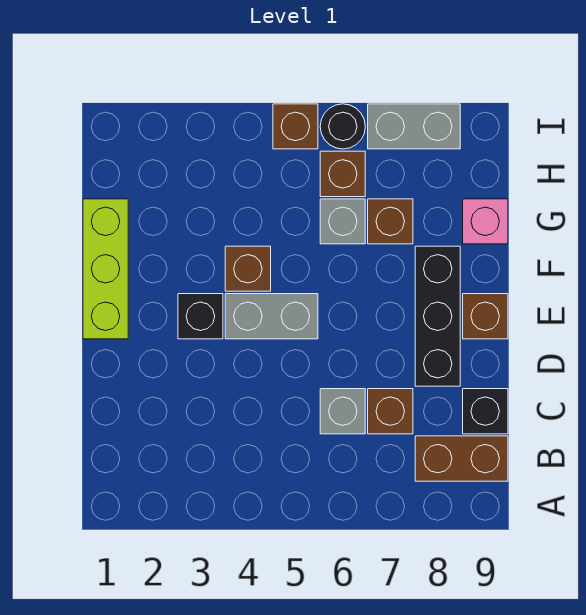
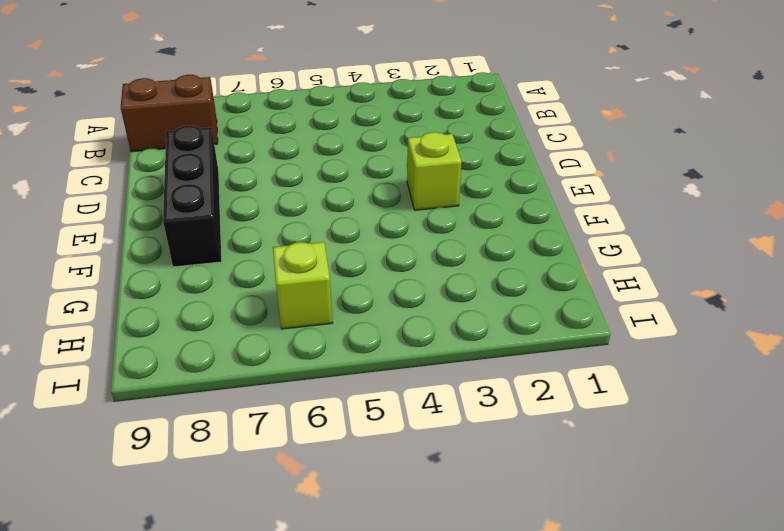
lime 1x1 brick [407,132,462,210] -> black 1x1 brick [178,294,223,339]
lime 1x1 brick [273,242,333,329] -> brown 1x1 brick [320,151,365,197]
none -> grey 1x1 brick [320,389,365,434]
none -> brown 1x1 brick [368,389,413,434]
none -> black 1x1 brick [463,389,508,434]

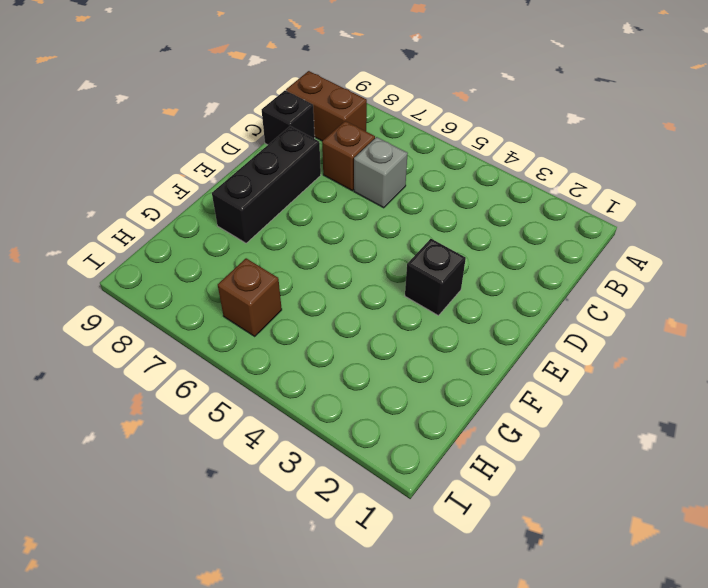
none -> lime 1x3 brick [83,199,128,339]
none -> grey 1x2 brick [225,294,318,339]
none -> brown 1x1 brick [463,294,508,339]

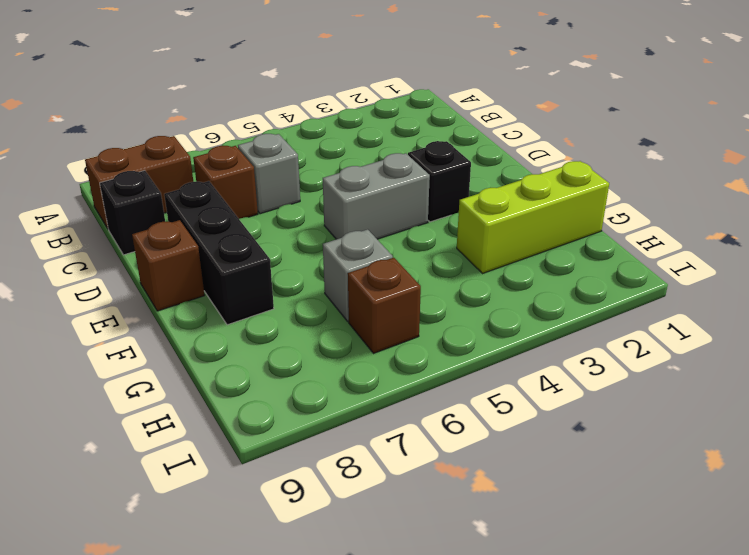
lime 1x3 brick [457,161,609,274] -> lime 1x3 brick turned to [83,199,128,339]
none -> brown 1x1 brick [225,246,271,291]
none -> brown 1x1 brick [368,199,413,244]
none -> pink 1x1 brick [463,199,508,244]

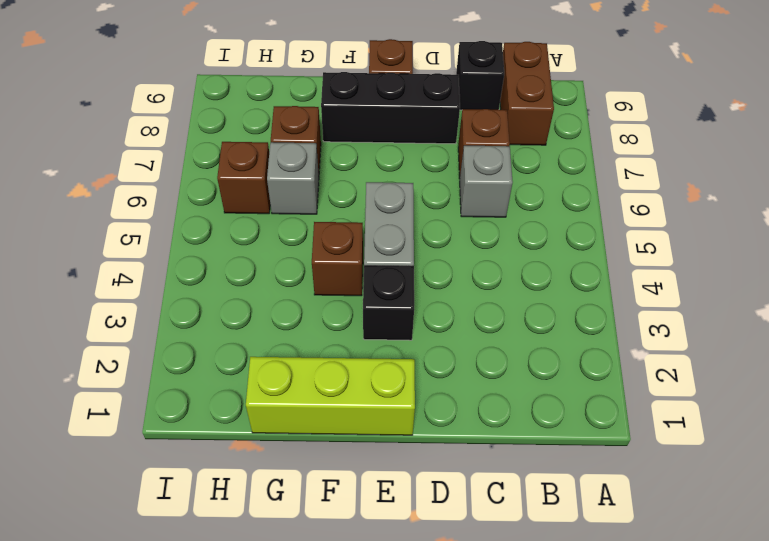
none -> pink 1x1 brick [463,199,508,244]
none -> brown 1x1 brick [273,104,318,149]
none -> black 1x1 round brick [320,104,365,149]

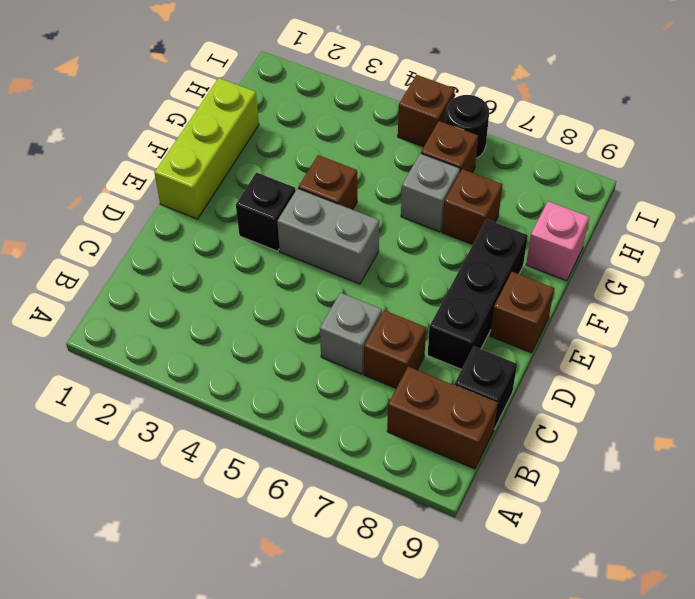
none -> grey 1x2 brick [368,104,460,149]

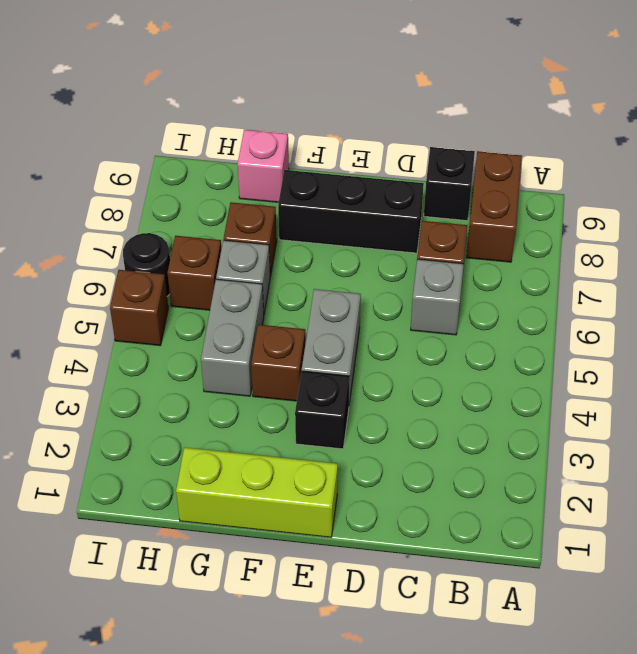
grey 1x2 brick [201,279,264,396] -> grey 1x2 brick moved to [368,104,460,149]
none -> brown 1x1 brick [463,294,508,339]

